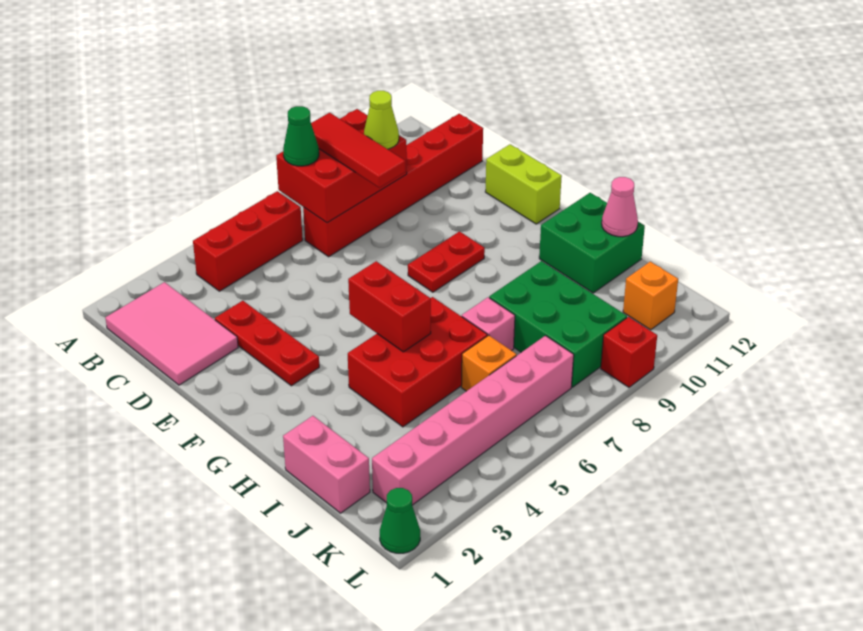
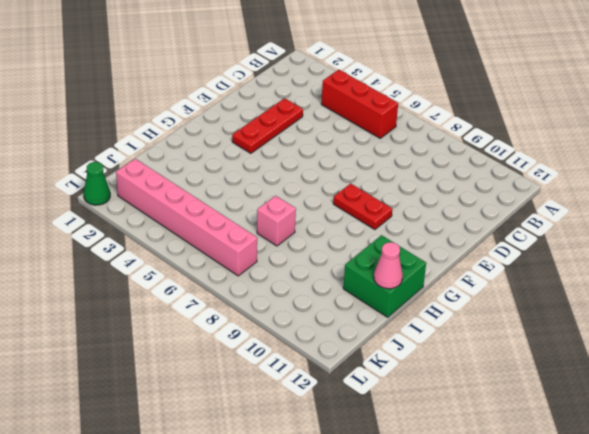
none -> pink 2x3 tile [105,282,238,385]
none -> red 1x6 brick [303,114,483,257]
none -> lime 1x2 brick [485,144,562,224]

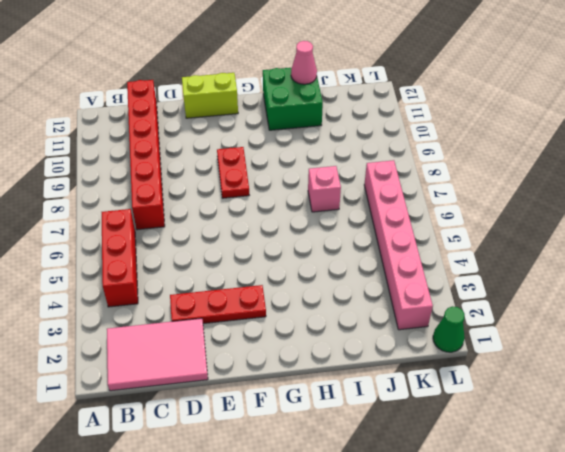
none -> red 2x3 brick [348,297,487,427]
none -> pink 1x2 brick [283,416,370,513]
none -> green 2x3 brick [489,261,627,387]

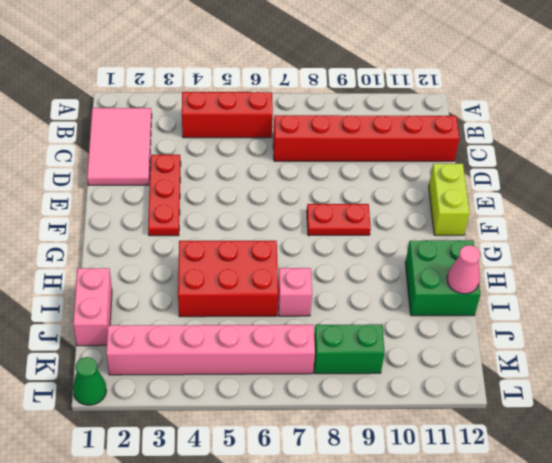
green 1x2 brick [314,324,385,374] -> green 2x3 brick [489,261,627,387]
none -> orange 1x1 brick [461,335,516,391]
none -> orange 1x1 brick [623,262,678,330]
none -> red 1x1 brick [601,317,657,387]

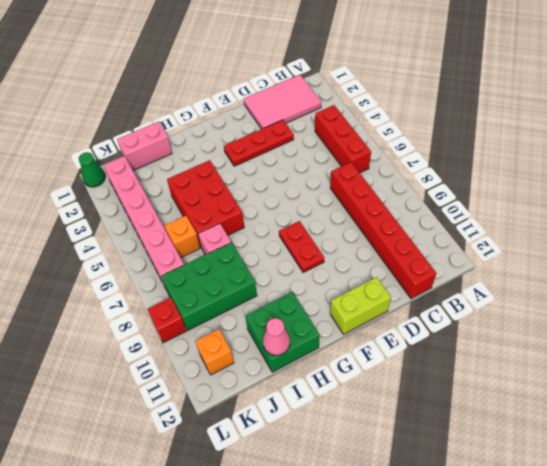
none -> red 2x3 brick [276,109,407,223]
none -> red 1x2 brick [348,261,431,352]
none -> green 1x1 cone [283,106,319,166]

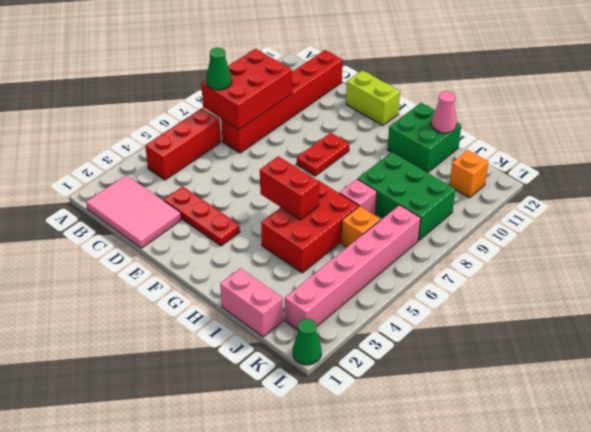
none -> red 1x1 brick [601,317,657,387]
none -> red 1x3 tile [311,113,405,188]
none -> lime 1x1 cone [364,91,399,149]

